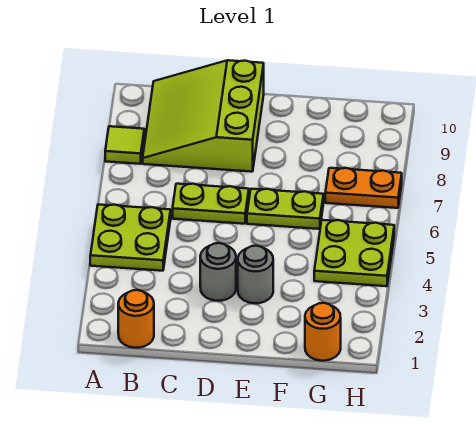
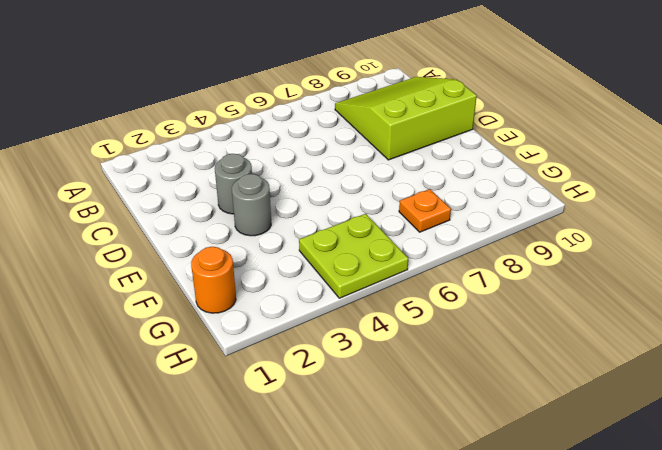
orange 1x1 plate [399,189,451,232] -> orange 1x2 plate [325,168,402,208]
none -> lime 2x2 plate [90,205,171,271]
none -> lime 1x1 tile [105,126,144,164]

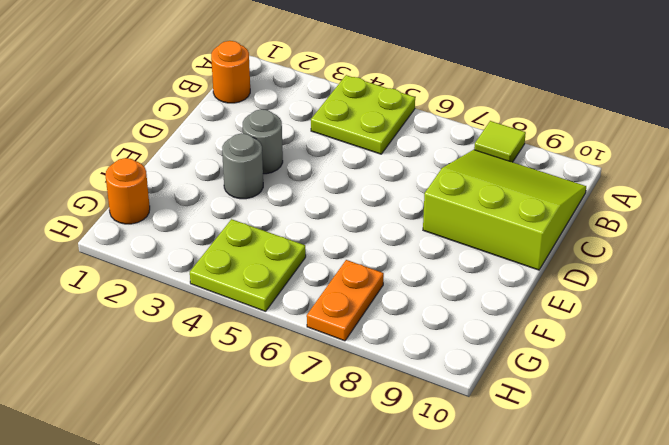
none -> lime 1x2 plate [173,184,249,224]
none -> lime 1x2 plate [247,189,323,229]

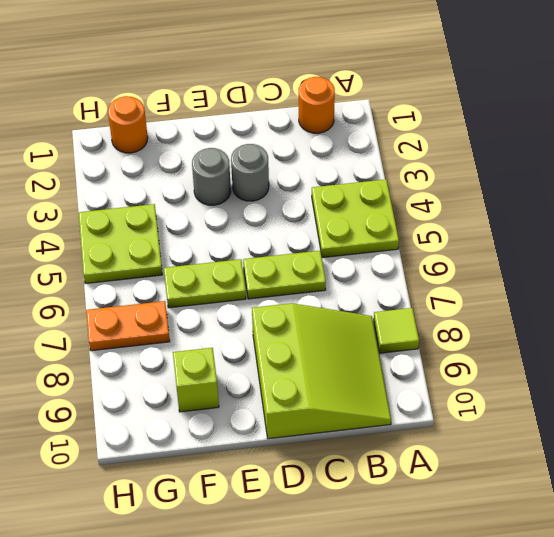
lime 1x1 brick [173,348,219,412] -> none

